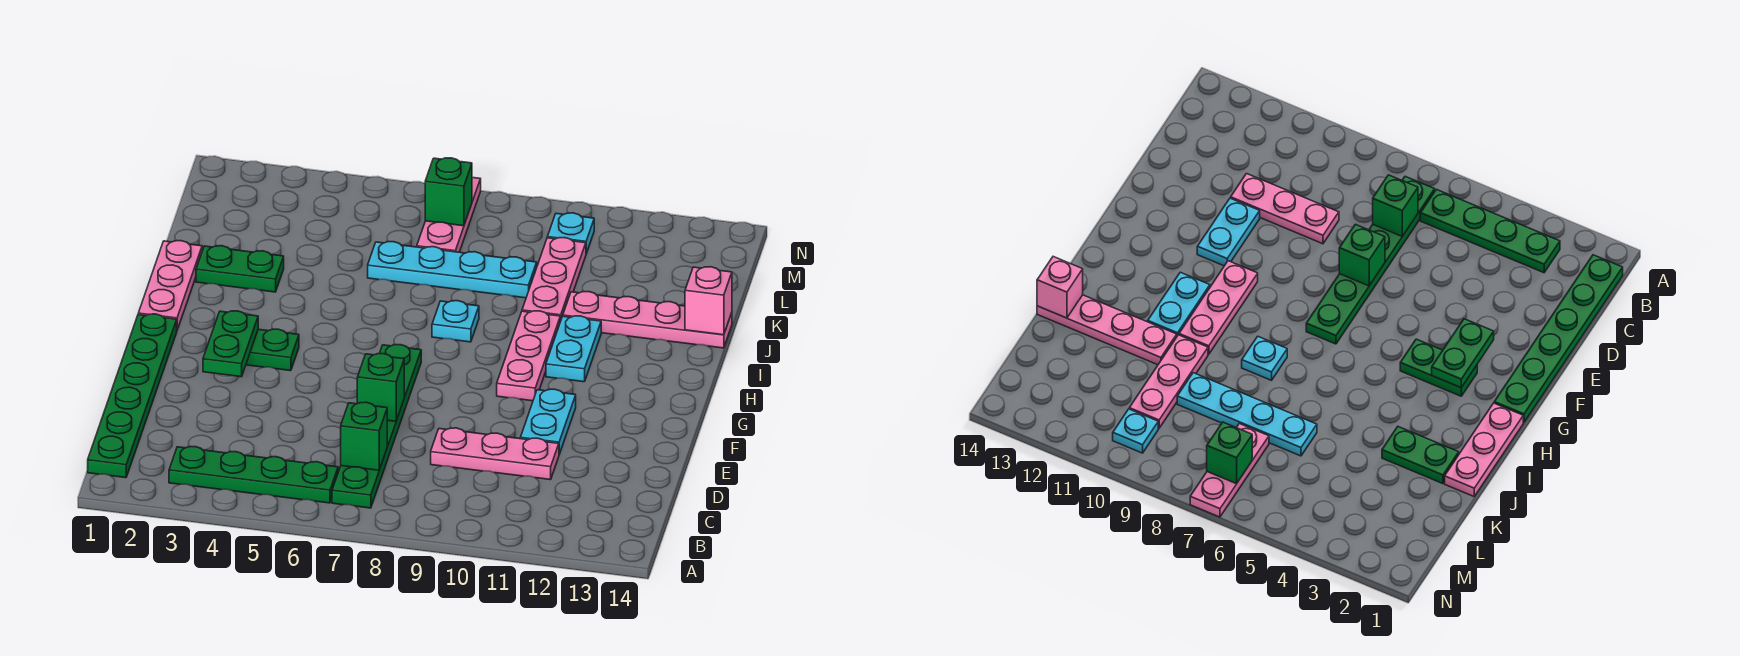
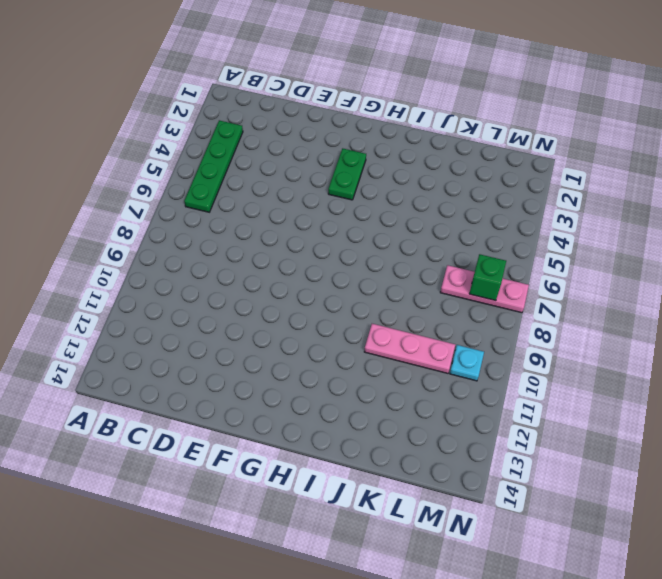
none -> green 1x6 plate [88,314,177,478]
none -> green 1x6 plate [332,345,421,508]
none -> pink 1x3 plate [431,428,559,480]

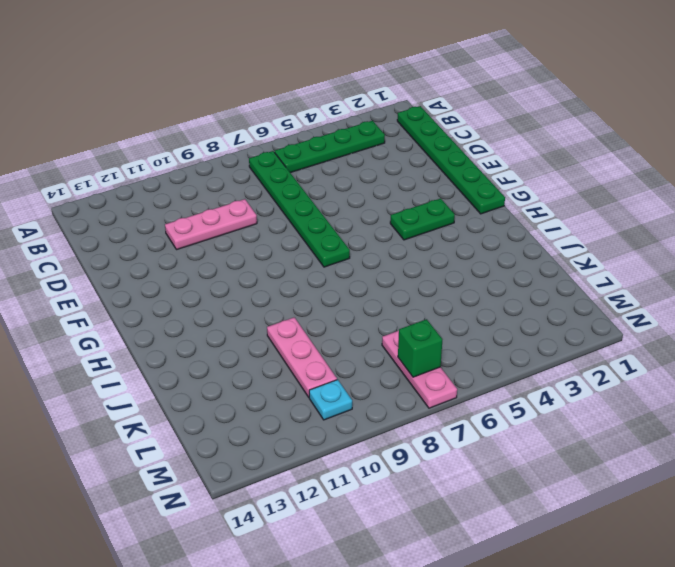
none -> cyan 1x2 plate [520,389,576,454]
none -> pink 1x3 plate [497,311,560,401]
none -> pink 1x3 plate [138,241,202,330]

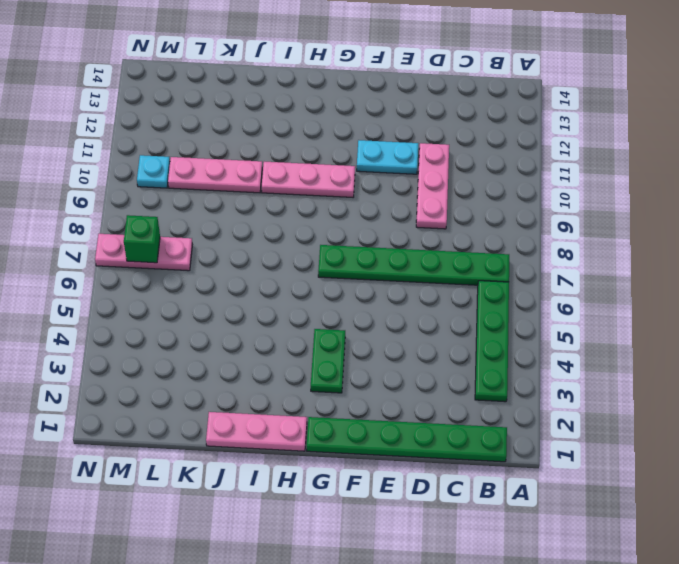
none -> cyan 1x2 plate [546,316,601,382]
none -> cyan 1x1 plate [432,301,479,342]
none -> green 1x2 plate [196,246,284,292]

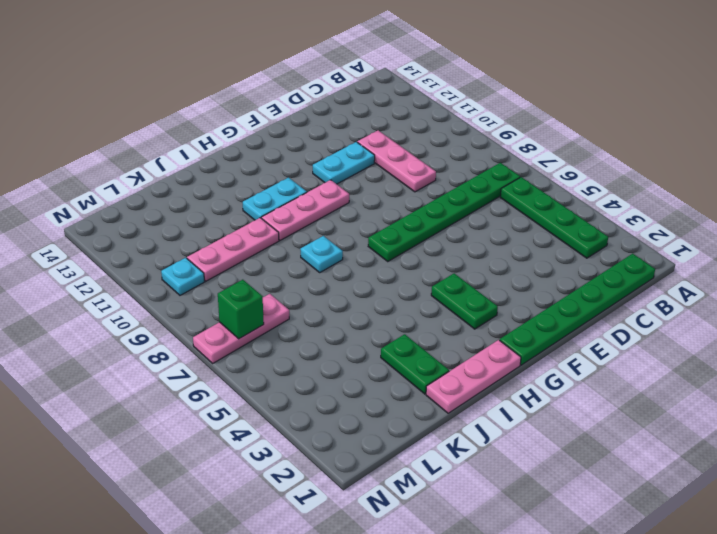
none -> pink 1x4 plate [563,292,732,348]
none -> cyan 1x4 plate [368,242,537,298]
none -> green 1x1 brick [341,402,387,470]

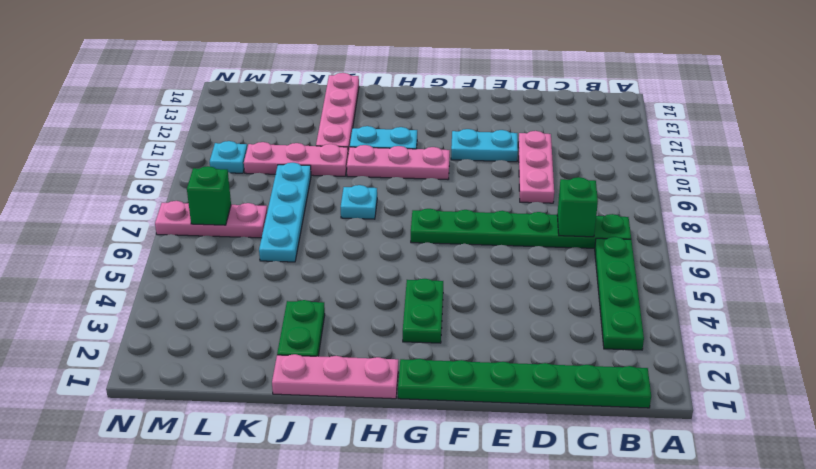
none -> green 1x1 brick [357,354,404,421]
none -> green 1x2 plate [203,311,258,377]
none -> pink 1x1 brick [685,267,732,335]

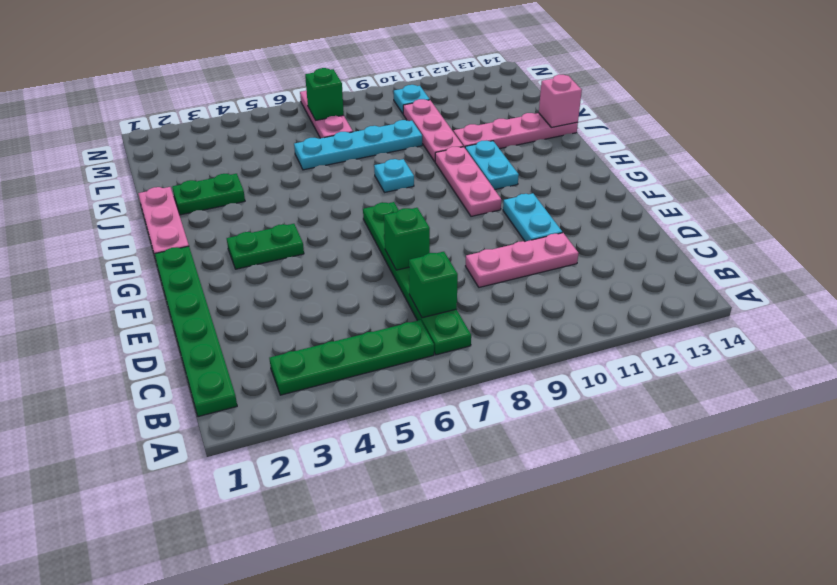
none -> green 1x2 plate [203,311,258,377]

